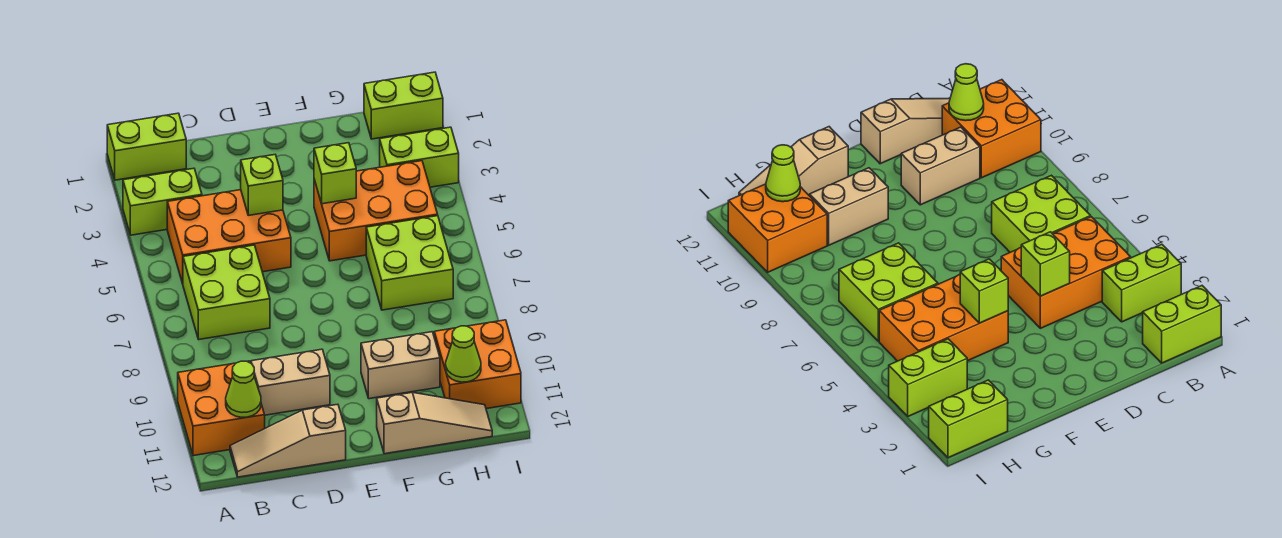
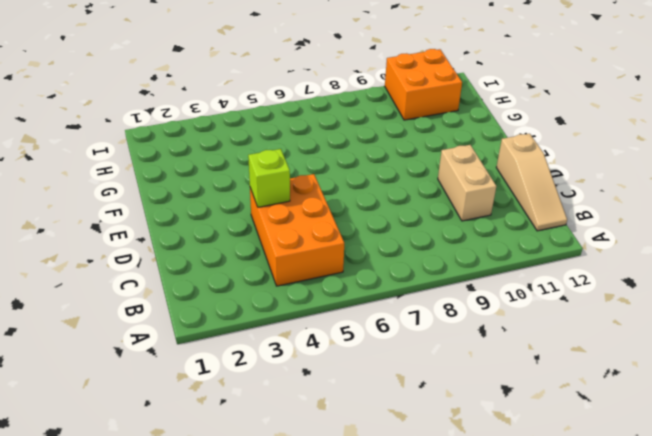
none -> lime 1x2 brick [107,113,186,180]
none -> lime 1x2 brick [123,168,202,235]
none -> orange 2x2 brick [178,361,265,456]

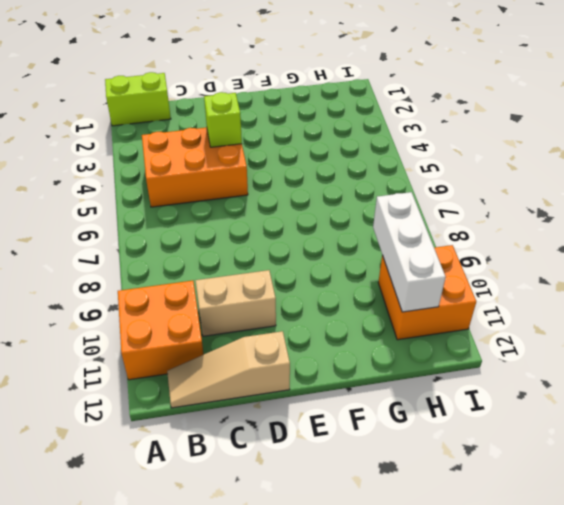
white 1x3 brick [373,192,446,312] -> lime 1x1 cone [446,326,481,382]
none -> lime 1x2 brick [123,168,202,235]
none -> lime 2x2 brick [183,245,270,339]
none -> orange 2x3 brick [314,161,438,261]

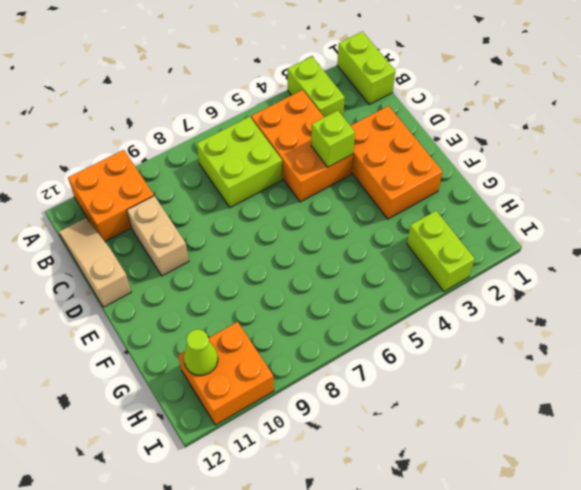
orange 2x3 brick [351,106,443,219] -> orange 2x3 brick moved to [314,161,438,261]
none -> tan 1x2 brick [361,332,440,399]
none -> tan 1x3 slope [377,393,492,454]
none -> lime 2x2 brick [366,216,453,310]

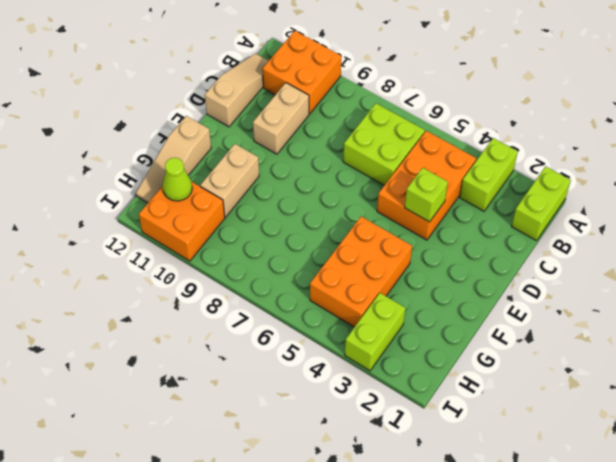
none -> lime 2x2 brick [366,216,453,310]
none -> lime 1x2 brick [364,72,443,139]
none -> lime 1x1 cone [226,361,261,417]

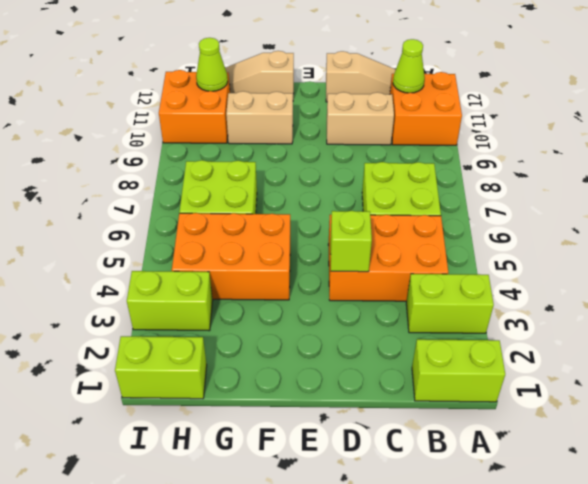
none -> lime 1x1 brick [314,143,356,204]

